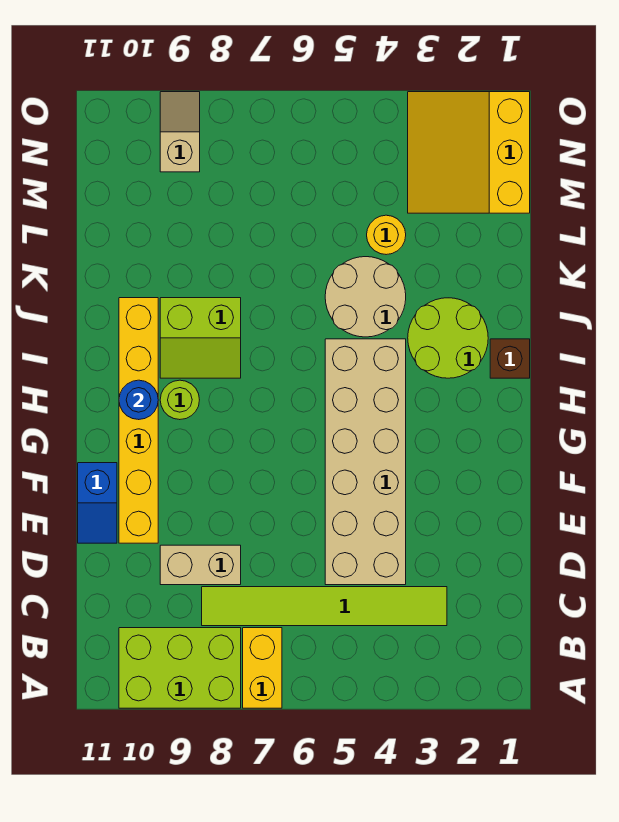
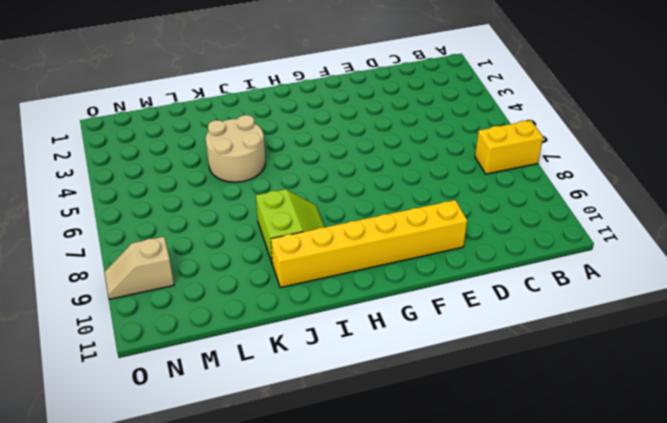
none -> lime 2x3 brick [119,628,241,708]
none -> lime 1x6 tile [202,587,447,626]
none -> tan 2x6 brick [325,339,406,585]

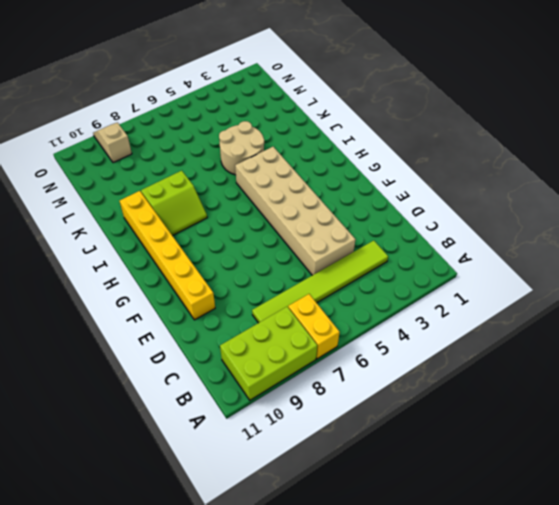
none -> tan 1x2 brick [160,545,241,585]
none -> blue 1x2 slope [78,463,117,543]
none -> lime 1x1 round brick [160,380,199,420]

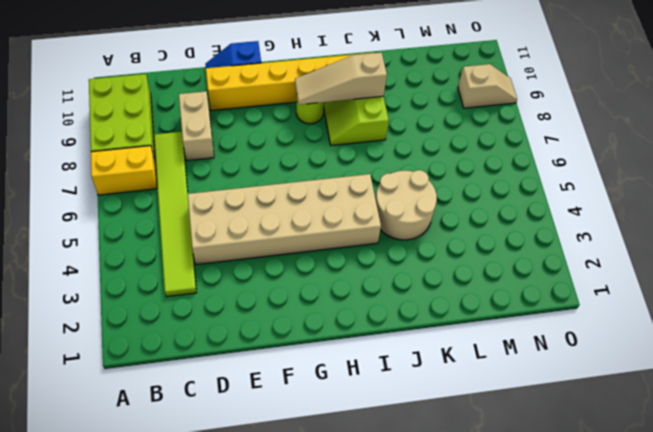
tan 1x3 slope [295,52,387,105] -> none
none -> brown 1x1 brick [490,339,530,378]
none -> lime 2x2 round brick [408,298,488,378]
none -> yellow 1x1 round brick [367,215,406,255]

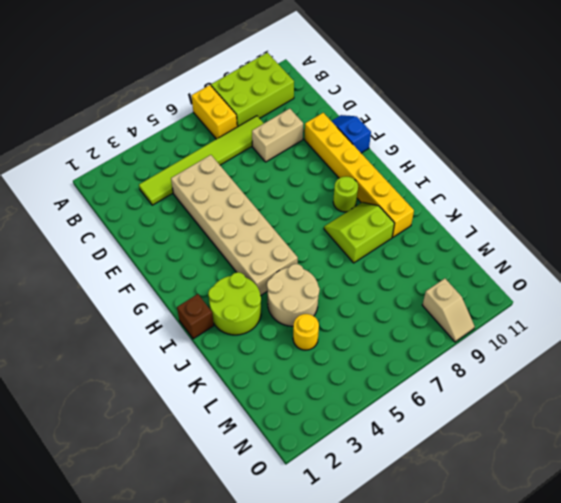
none -> yellow 3x3 slope [408,92,530,213]
none -> blue 1x1 round brick [119,380,158,420]

